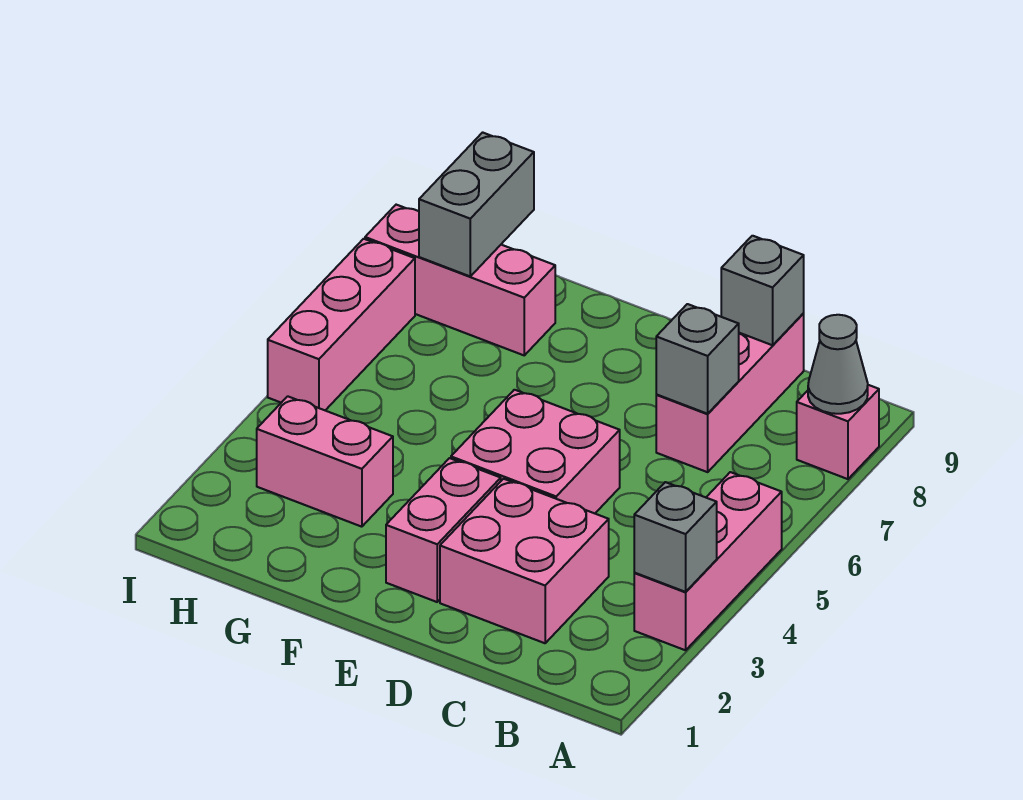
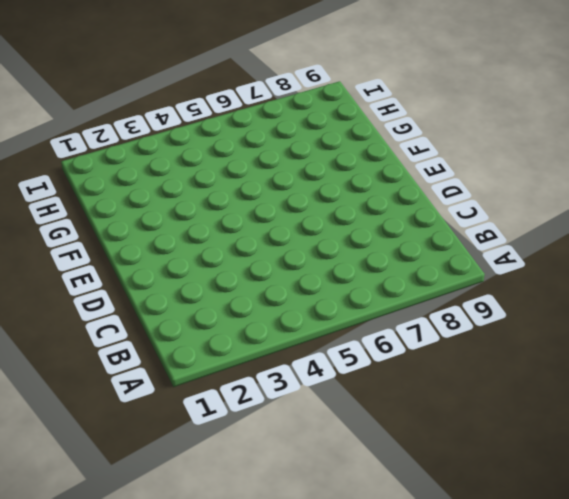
none -> pink 1x3 brick [634,472,782,650]
none -> pink 1x1 brick [797,385,879,479]
none -> pink 2x2 brick [440,479,609,643]

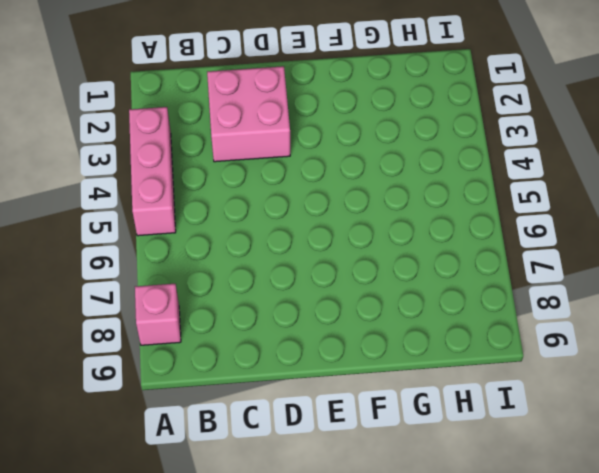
none -> pink 1x3 brick [656,314,804,472]
none -> pink 2x2 brick [451,390,620,513]
none -> pink 1x2 brick [386,458,501,602]

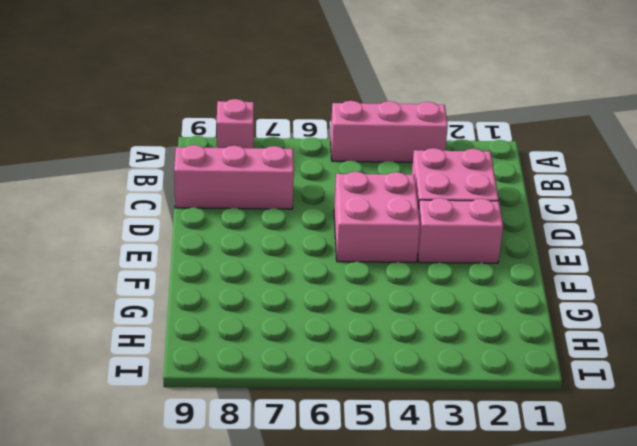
none -> pink 1x2 brick [257,396,393,527]
none -> pink 1x3 brick [365,205,555,355]
none -> pink 1x3 brick [268,239,415,410]

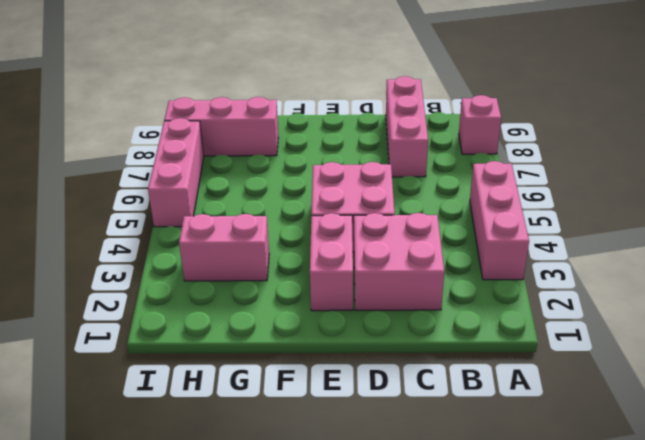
none -> grey 1x1 brick [634,482,717,592]
none -> grey 1x1 cone [808,315,868,414]
none -> grey 1x1 brick [656,304,739,414]

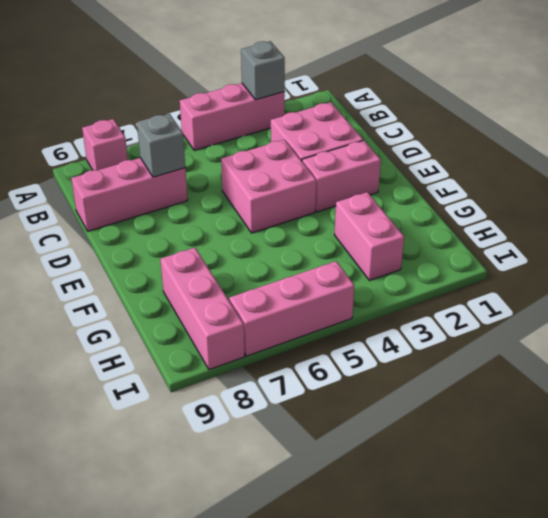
none -> grey 1x1 cone [808,315,868,414]
none -> grey 1x1 brick [721,236,804,345]
none -> grey 1x2 brick [419,132,534,276]

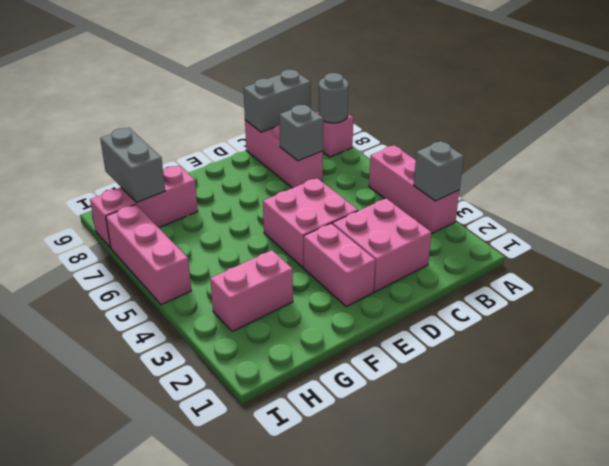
grey 1x1 round brick [318,73,349,123] -> grey 1x1 cone [808,315,868,414]
grey 1x2 brick [243,70,311,132] -> grey 1x1 brick [721,236,804,345]

